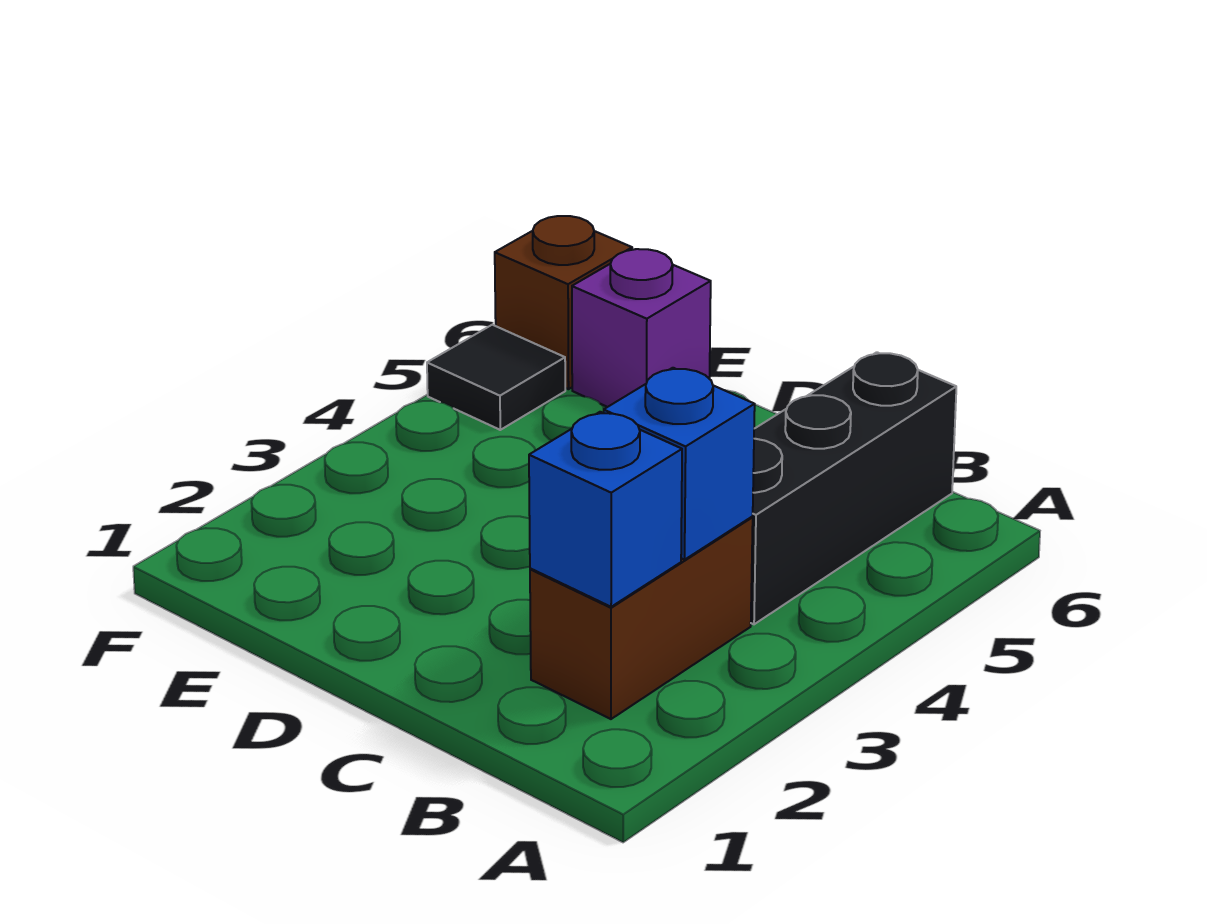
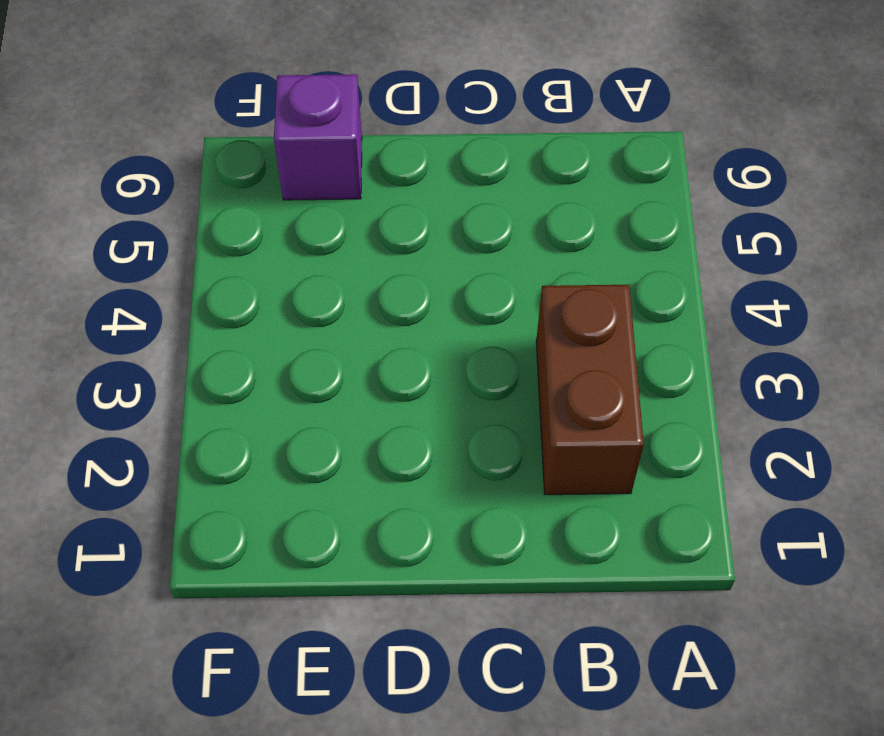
none -> black 1x3 brick [751,352,956,624]
none -> black 1x1 tile [427,325,565,430]

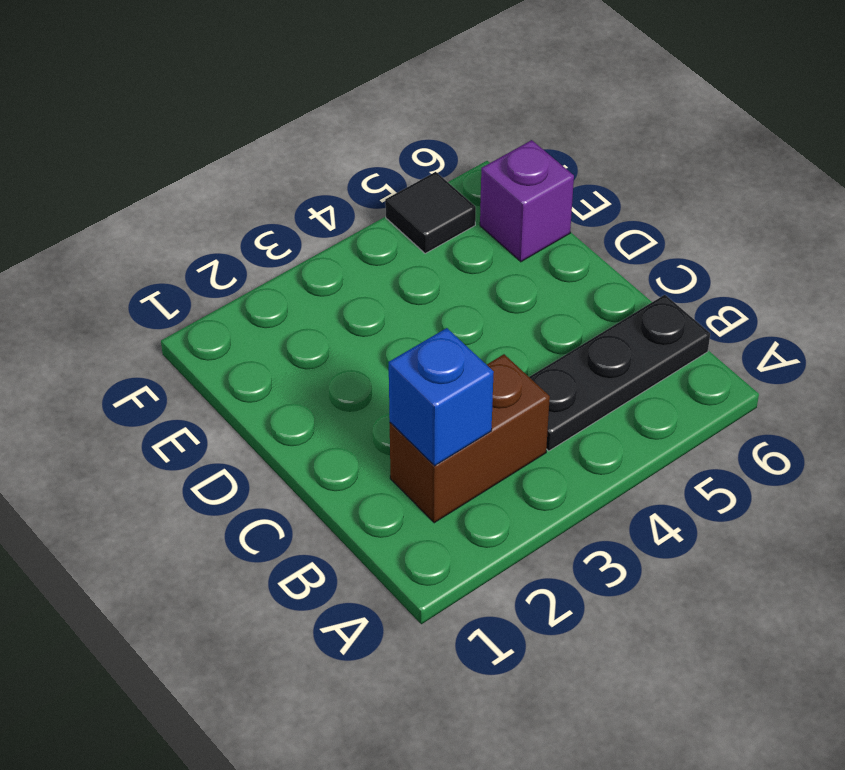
black 1x3 plate [530,295,710,451] -> black 1x3 brick [751,352,956,624]
none -> brown 1x1 brick [495,216,632,389]
none -> blue 1x1 brick [604,368,755,560]

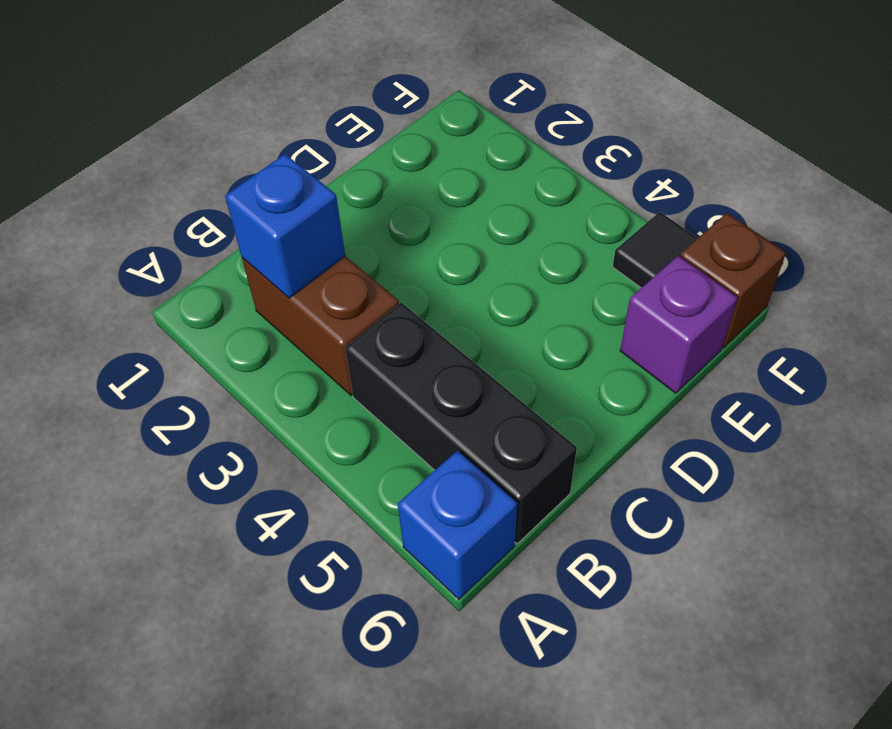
blue 1x1 brick [398,451,517,599] -> blue 1x1 brick moved to [604,368,755,560]

